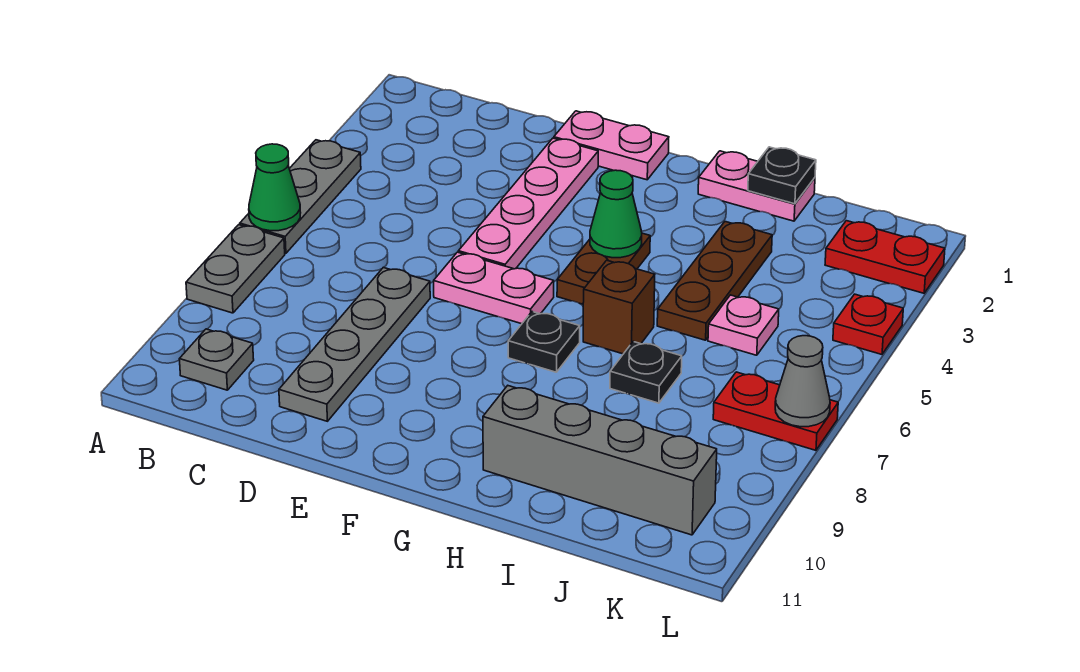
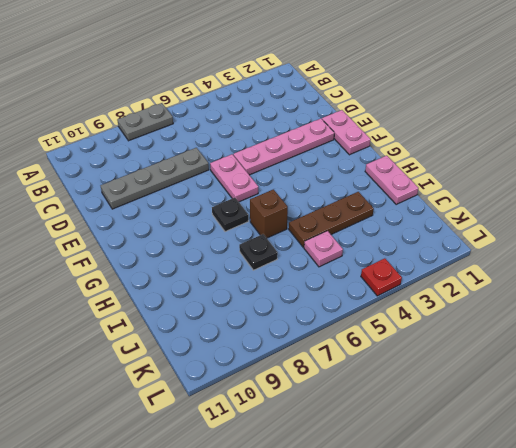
none -> grey 1x3 plate [240,140,361,253]
none -> grey 1x1 plate [179,329,254,390]
none -> brown 1x2 plate [557,233,650,304]

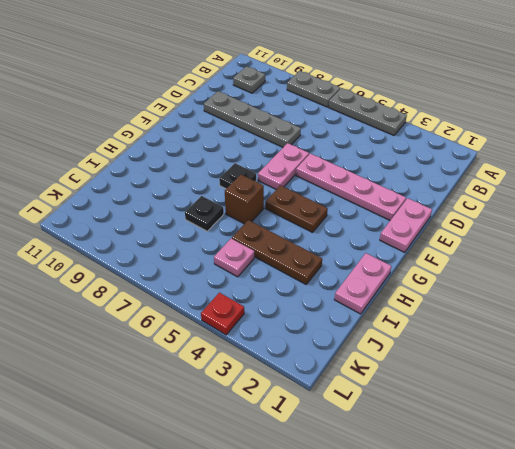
none -> grey 1x4 brick [483,386,717,535]
none -> red 1x2 plate [825,221,945,293]
none -> red 1x2 plate [713,372,838,450]

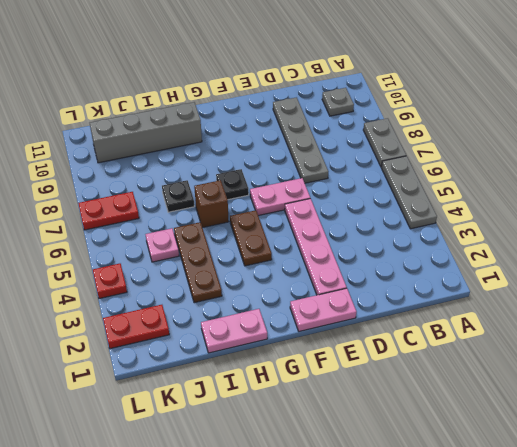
none -> green 1x1 cone [249,144,301,231]
none -> green 1x1 cone [590,170,642,258]
none -> black 1x1 plate [748,147,816,204]

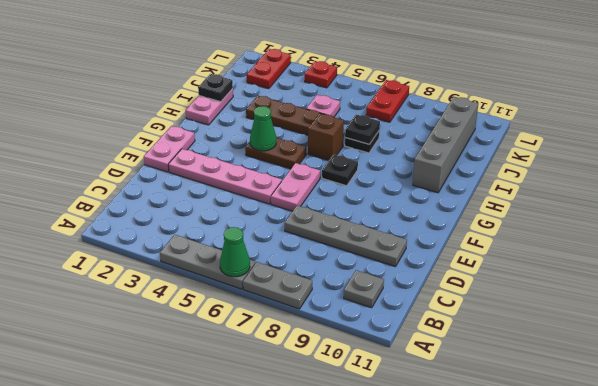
black 1x1 plate [345,115,380,144] -> none
none -> grey 1x1 cone [775,336,830,427]

